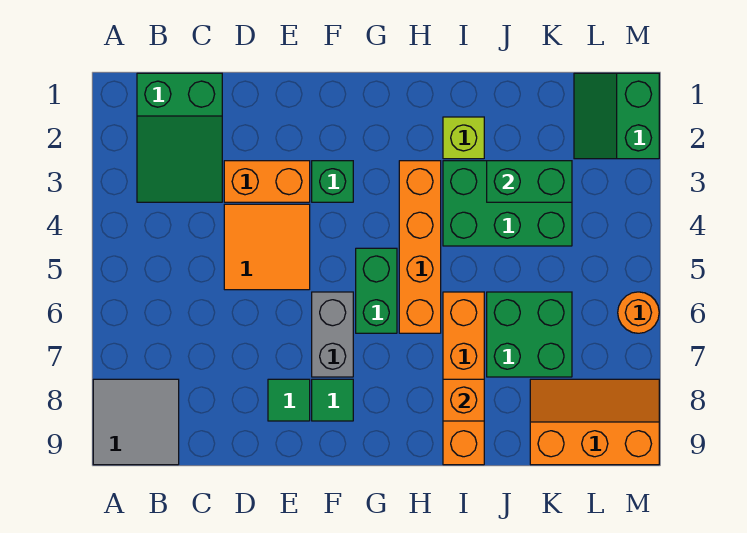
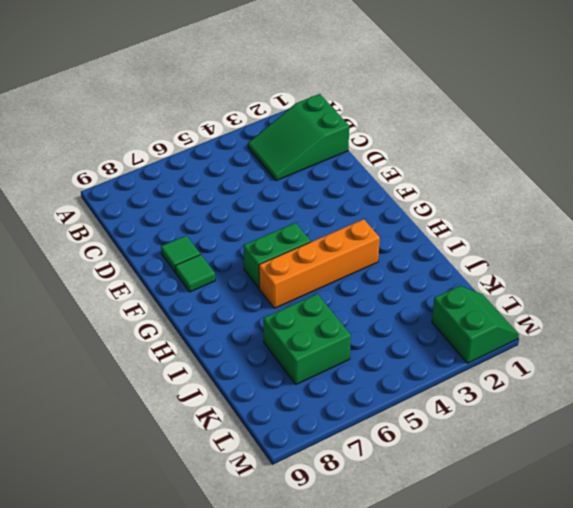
green 2x2 slope [432,286,519,363] -> green 2x2 slope turned to [574,73,659,159]
none -> grey 2x2 tile [93,379,179,465]
none -> orange 1x2 brick [224,161,310,202]
none -> orange 2x2 tile [224,204,310,290]

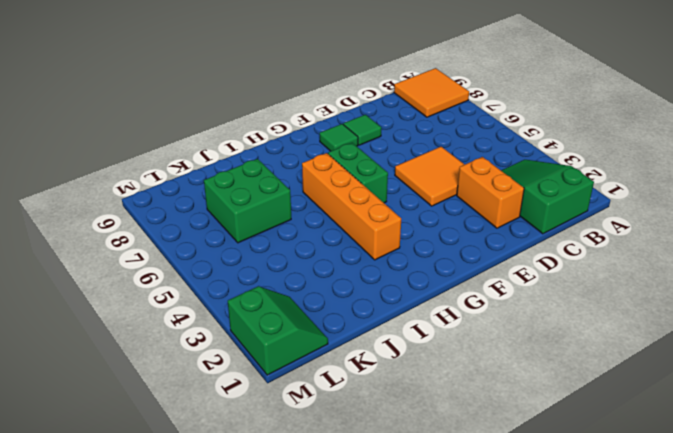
orange 2x2 tile [394,68,469,117] -> grey 2x2 tile [93,379,179,465]
orange 1x2 brick [457,157,524,228] -> orange 1x2 brick turned to [224,161,310,202]
none -> green 1x1 brick [312,161,353,202]
none -> grey 1x2 brick [312,292,353,377]
none -> lime 1x1 brick [443,117,484,159]

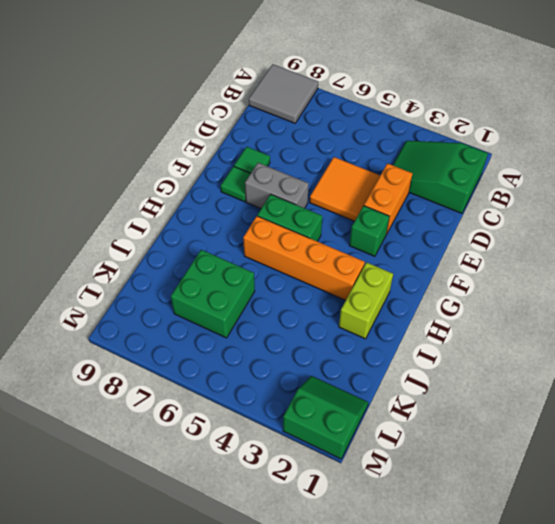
lime 1x2 brick [339,262,393,339] -> lime 1x1 brick [443,117,484,159]
none -> green 2x3 brick [443,161,572,246]
none -> orange 1x4 brick [443,292,484,465]
none -> orange 2x3 slope [530,379,659,465]

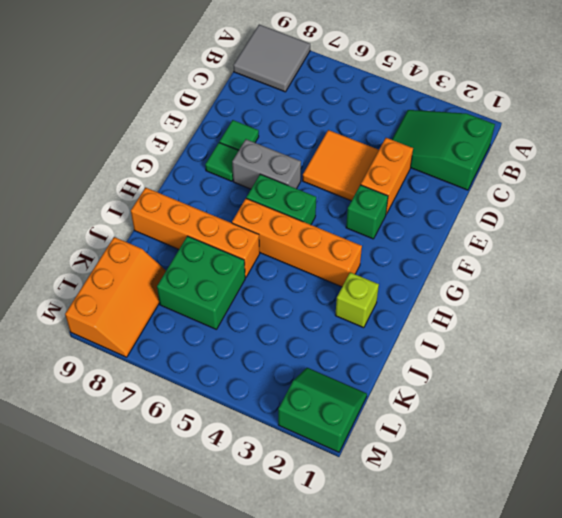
none -> green 2x3 brick [443,161,572,246]
none -> orange 1x1 round brick [618,292,659,333]
none -> orange 1x1 brick [443,379,484,421]

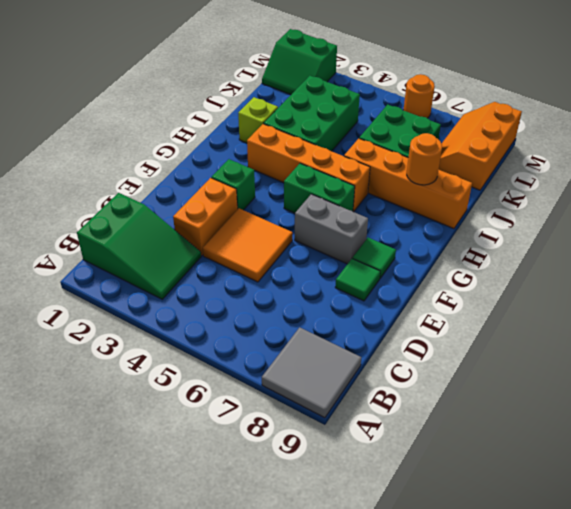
orange 1x1 round brick [407,133,442,185] -> orange 1x1 brick [443,379,484,421]
none -> green 1x2 brick [487,161,572,202]

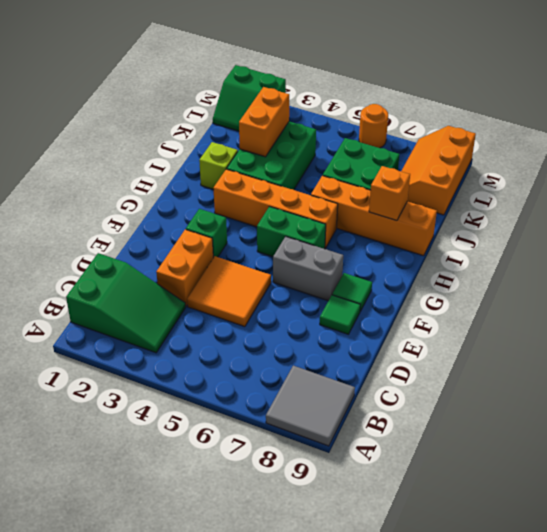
orange 1x2 brick [239,87,289,157] -> green 1x2 brick [487,161,572,202]

